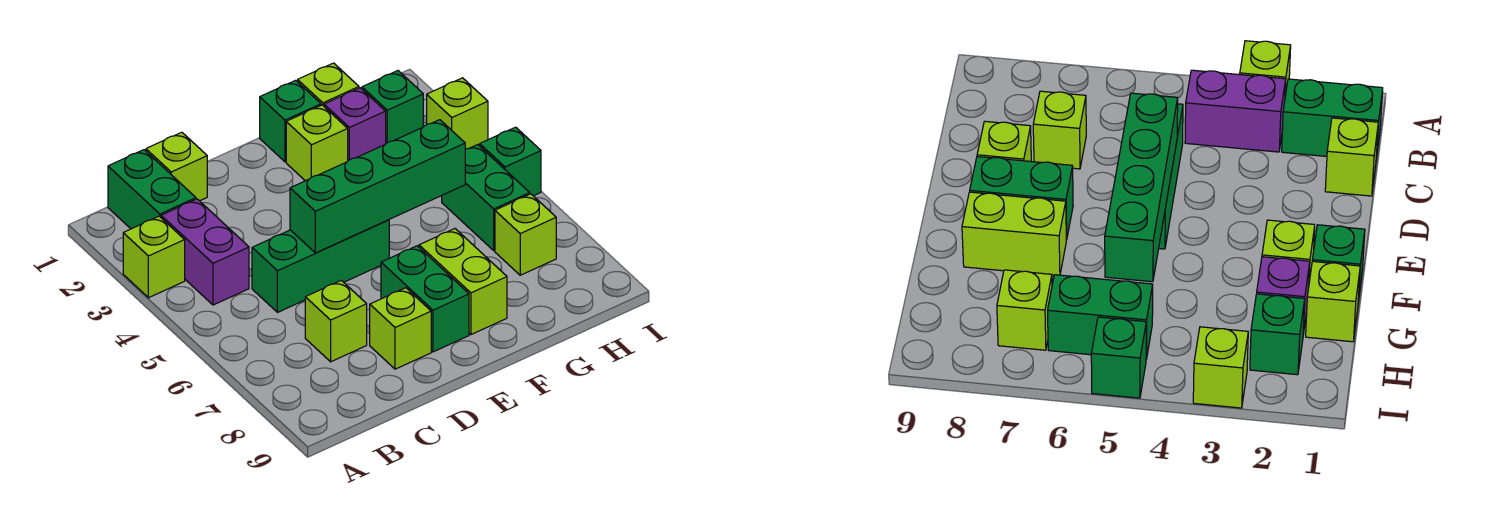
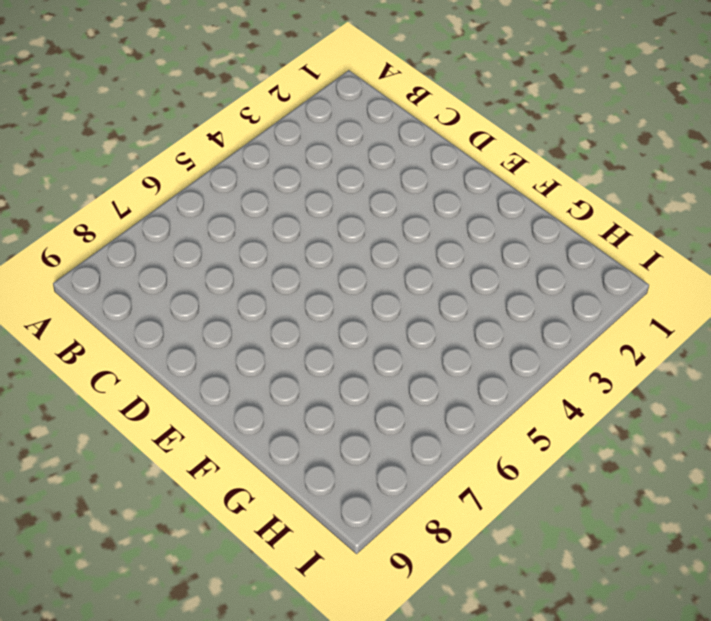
none -> lime 1x1 brick [123,216,185,298]
none -> green 1x2 brick [108,150,196,229]
none -> purple 1x2 brick [161,199,249,305]

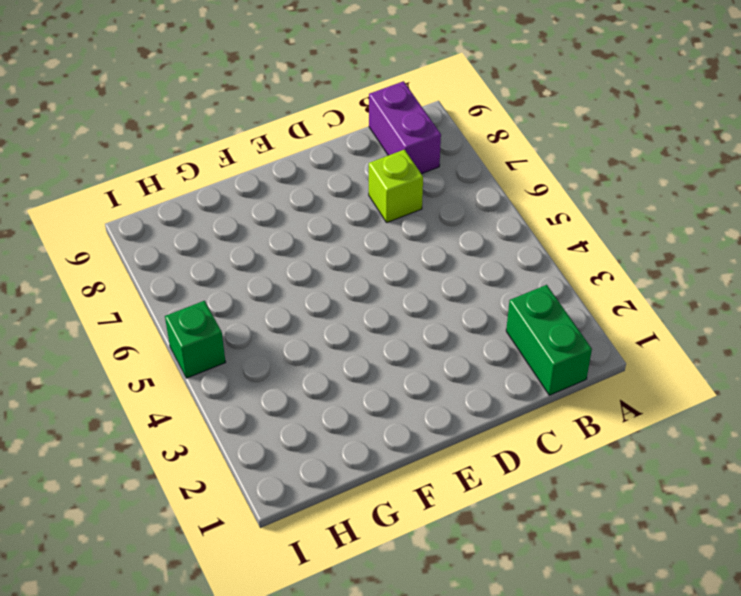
purple 1x2 brick [369,81,441,174] -> purple 1x2 brick moved to [161,199,249,305]
none -> lime 1x1 brick [123,216,185,298]
none -> lime 1x1 brick [146,132,207,201]
none -> green 1x3 brick [252,220,389,312]

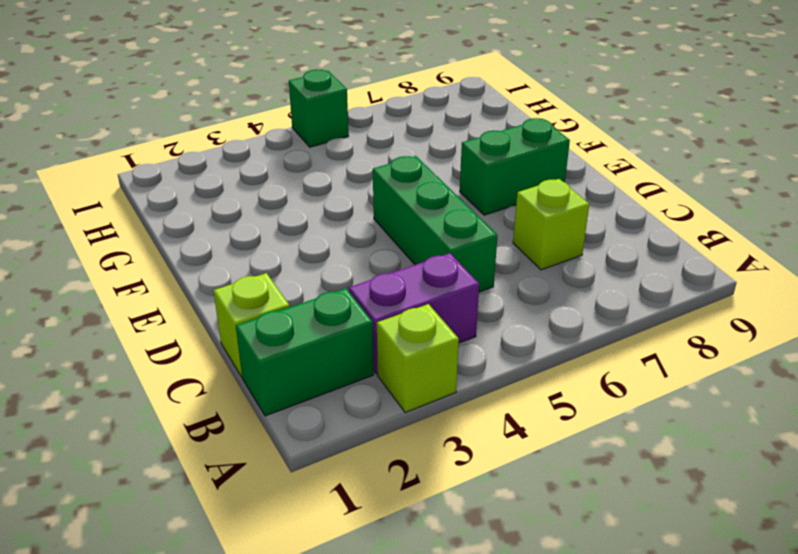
none -> lime 1x1 brick [370,288,431,369]
none -> green 1x1 brick [260,80,321,162]
none -> lime 1x1 brick [286,105,348,181]

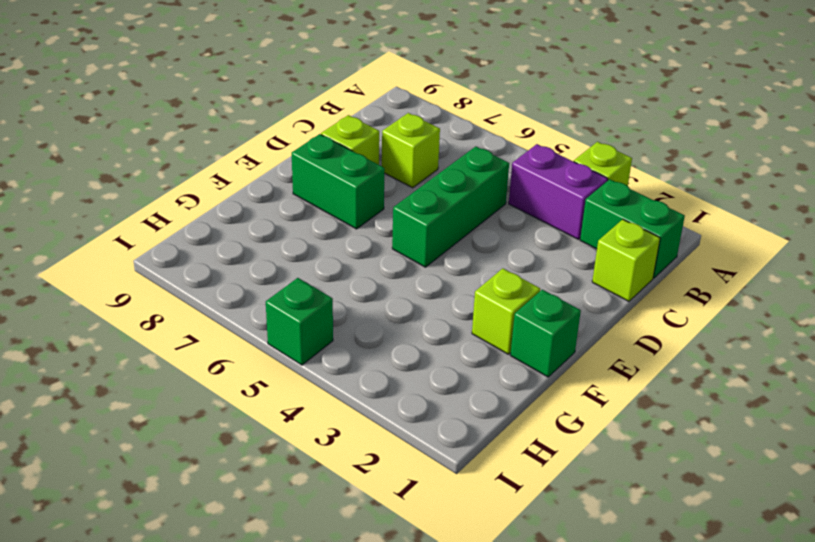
none -> lime 1x2 brick [419,229,507,335]
none -> lime 1x1 brick [298,63,359,106]
none -> purple 1x1 brick [324,88,386,161]

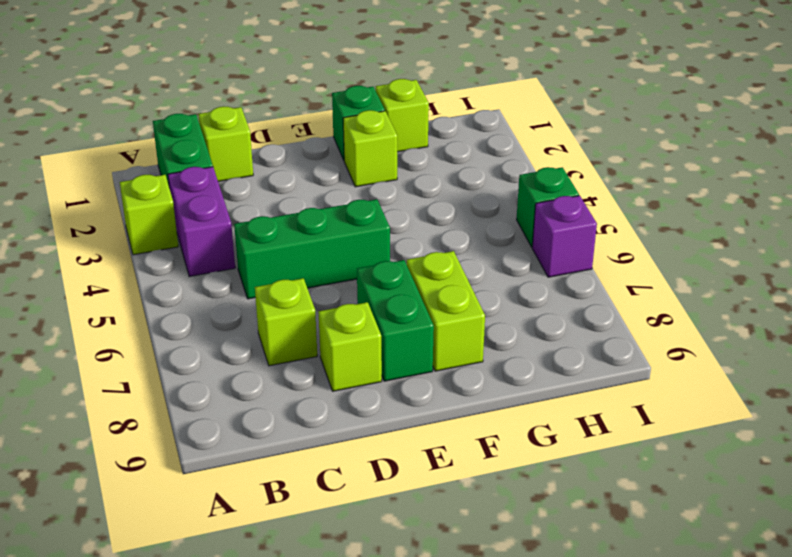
purple 1x1 brick [532,196,597,277] -> purple 1x1 brick moved to [324,88,386,161]
none -> green 1x1 brick [362,71,423,143]
none -> green 1x2 brick [442,145,530,250]
none -> lime 1x1 brick [495,194,556,275]

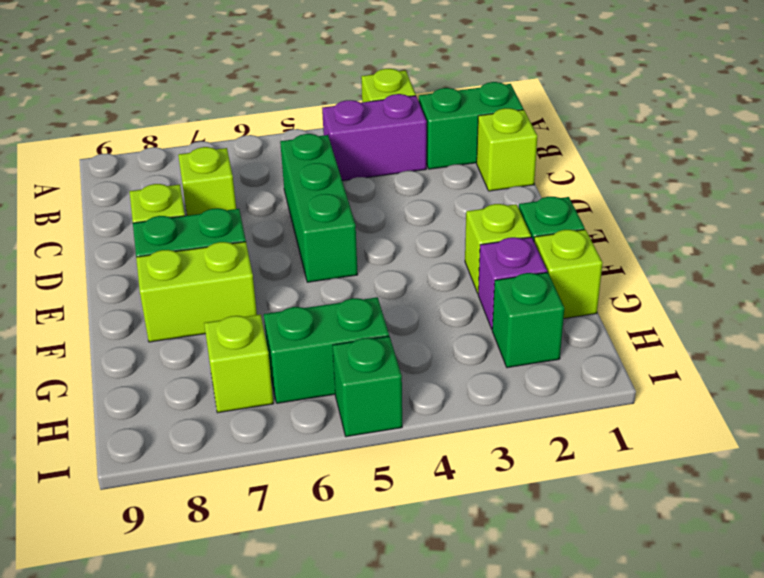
none -> lime 1x1 brick [427,78,488,149]
none -> green 1x4 brick [290,120,465,253]

